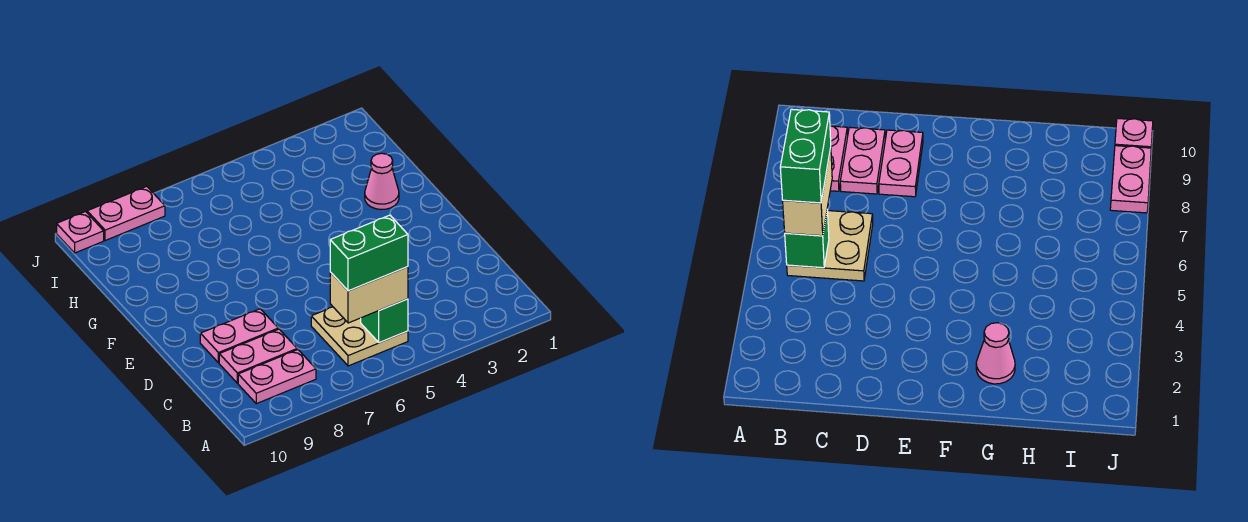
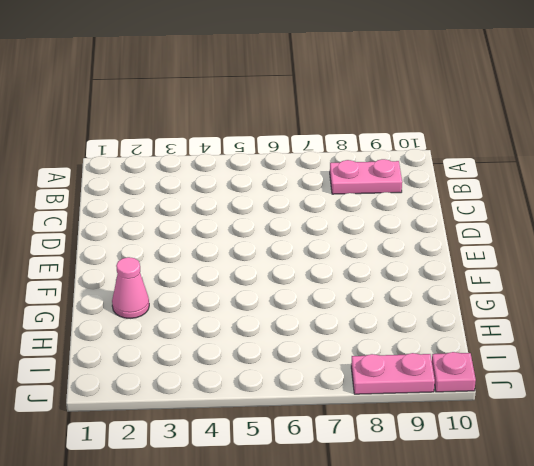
none -> tan 2x2 plate [311,307,408,366]
none -> pink 1x2 plate [219,329,297,383]

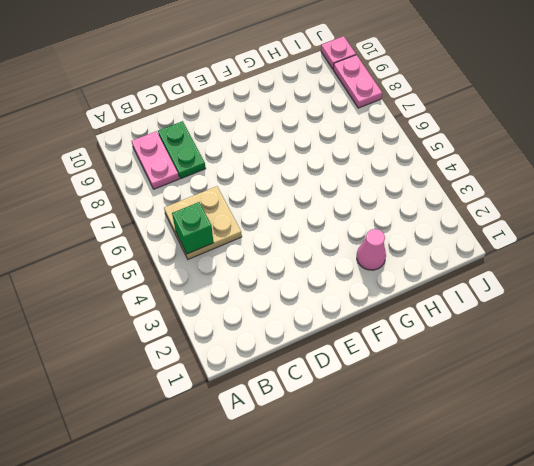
green 1x2 plate [158,121,206,179] -> pink 1x2 plate [219,329,297,383]
none -> pink 1x2 plate [200,309,278,363]
none -> tan 1x2 brick [330,267,408,323]

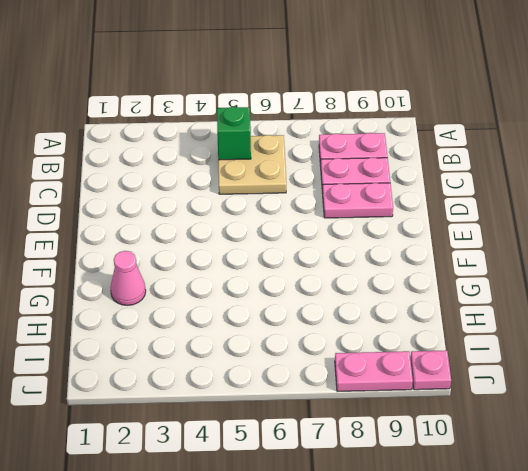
none -> tan 1x2 brick [330,267,408,323]
none -> green 1x2 brick [330,215,408,291]

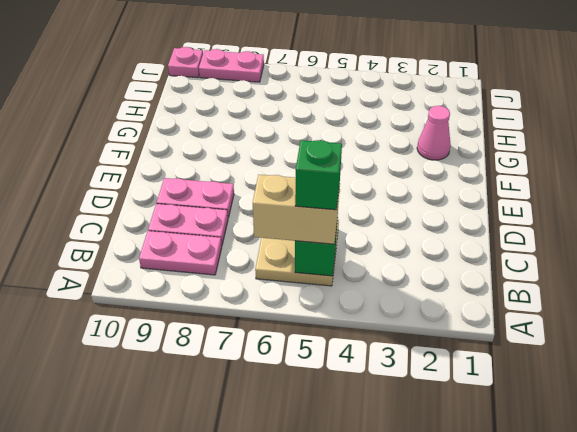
green 1x1 brick [295,140,342,210] -> green 1x2 brick [330,215,408,291]

